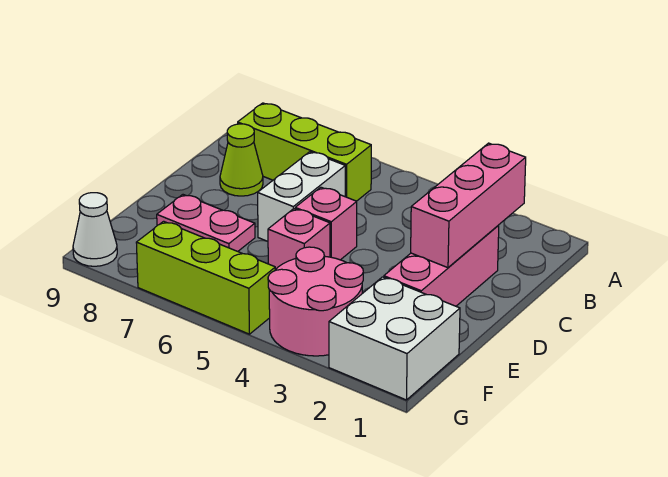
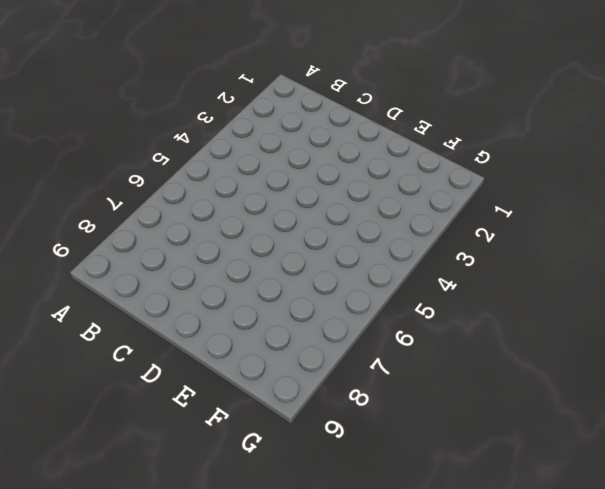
none -> lime 1x3 brick [238,103,371,201]
none -> pink 1x3 brick [384,225,499,306]
none -> white 1x2 brick [258,152,345,241]

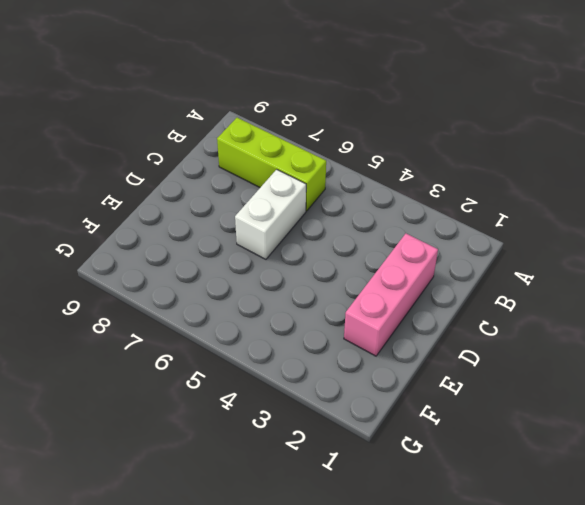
none -> lime 1x1 cone [220,124,263,196]
none -> pink 1x1 brick [295,187,357,260]
none -> pink 1x1 brick [268,209,330,270]

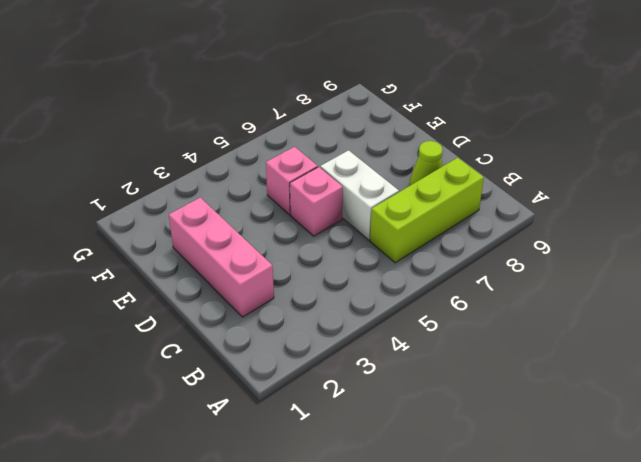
none -> pink 1x2 plate [157,195,255,251]
none -> white 2x2 brick [329,277,460,400]
none -> pink 2x2 round brick [268,247,363,356]

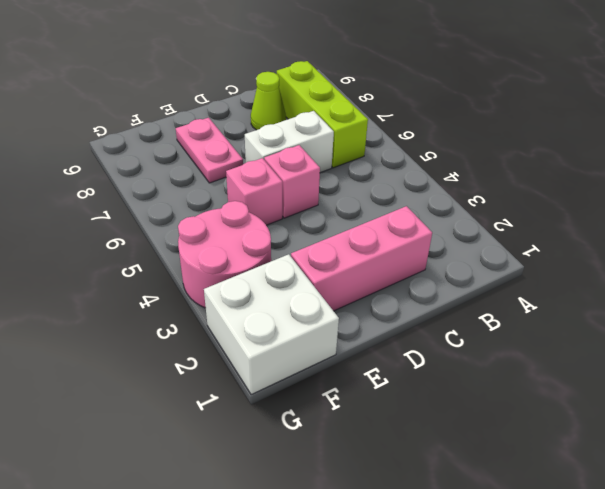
none -> lime 1x3 brick [136,221,275,334]
none -> white 1x1 cone [73,193,117,266]
none -> pink 1x3 brick [411,143,526,268]

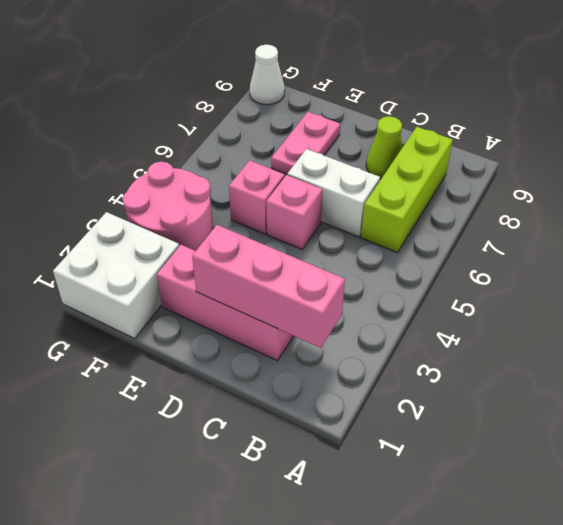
none -> lime 1x3 brick [136,221,275,334]

